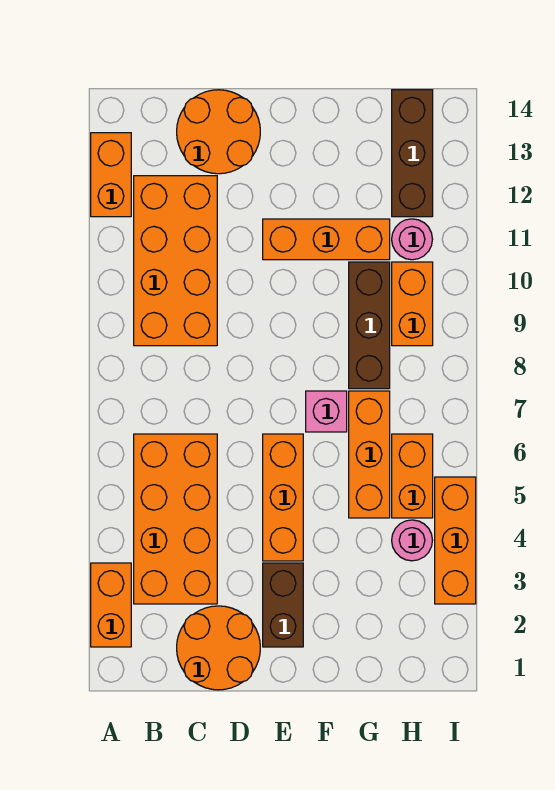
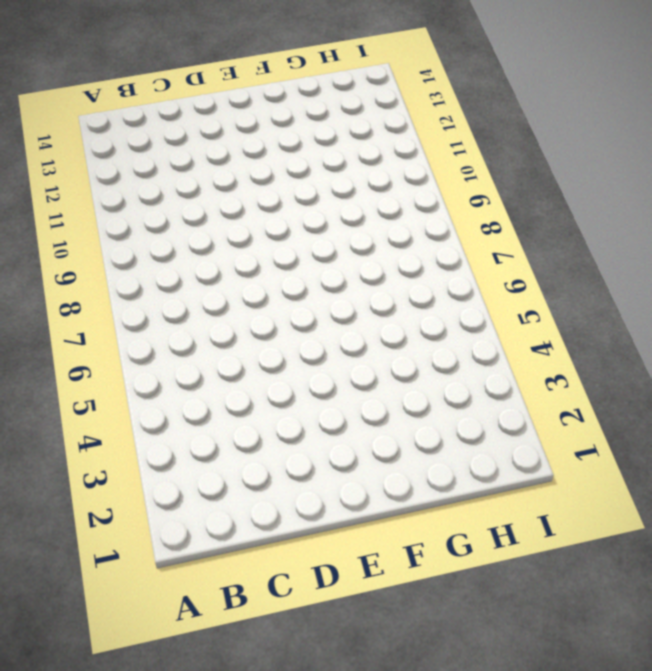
none -> orange 1x2 brick [91,563,131,647]
none -> orange 1x2 brick [91,133,131,217]
none -> orange 2x4 brick [134,434,217,604]

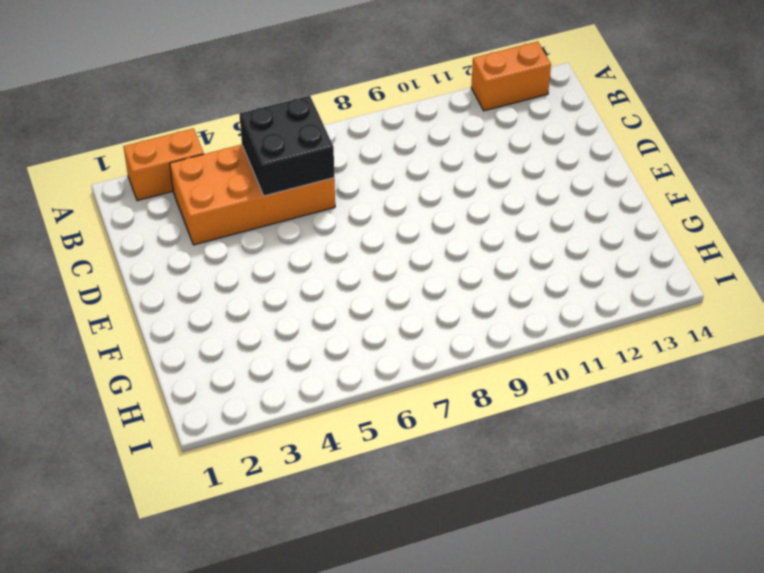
black 2x2 brick [239,96,334,196] -> none
none -> orange 2x4 brick [134,176,217,346]
none -> orange 2x2 round brick [177,606,260,690]
none -> orange 2x2 round brick [177,90,260,174]

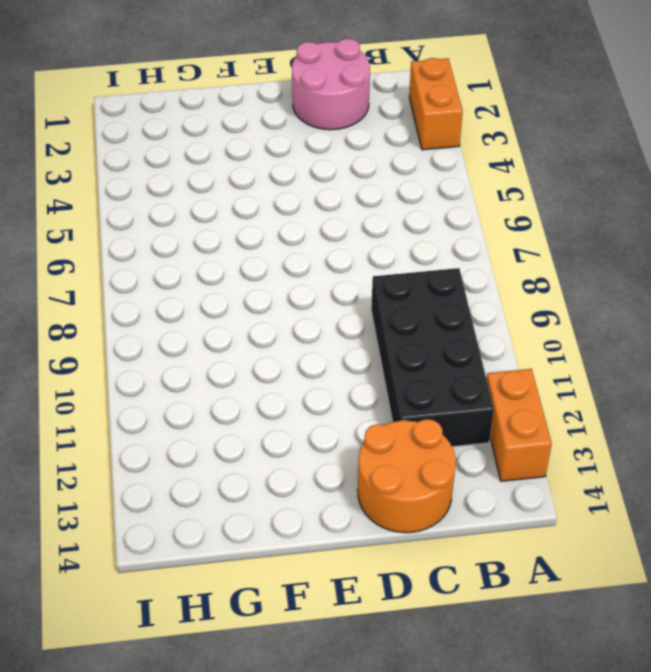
black 2x4 brick [371,268,494,447] -> orange 2x4 brick [134,176,217,346]
pink 2x2 round brick [292,39,370,130] -> orange 2x2 round brick [177,606,260,690]
none -> orange 2x4 brick [134,434,217,604]
none -> brown 1x2 brick [263,563,303,647]
none -> orange 1x3 brick [263,434,303,561]

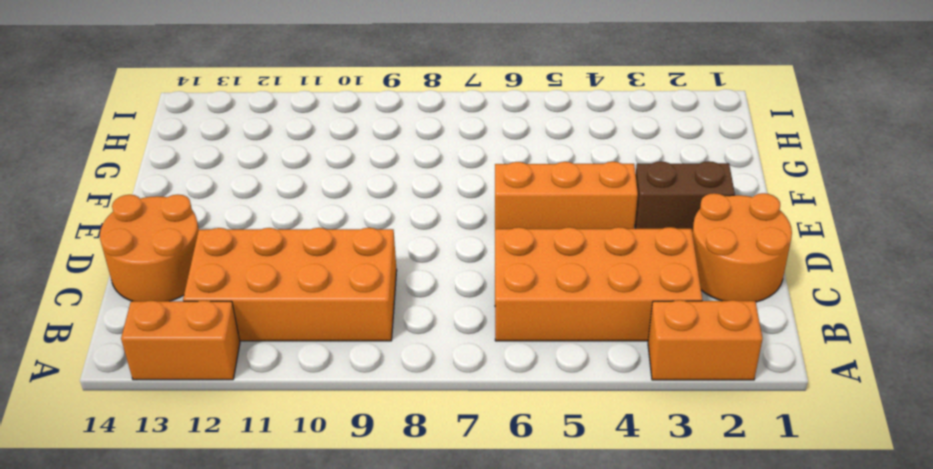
none -> orange 1x3 brick [263,219,390,260]
none -> pink 1x1 brick [306,391,347,432]
none -> orange 1x3 brick [349,391,390,518]

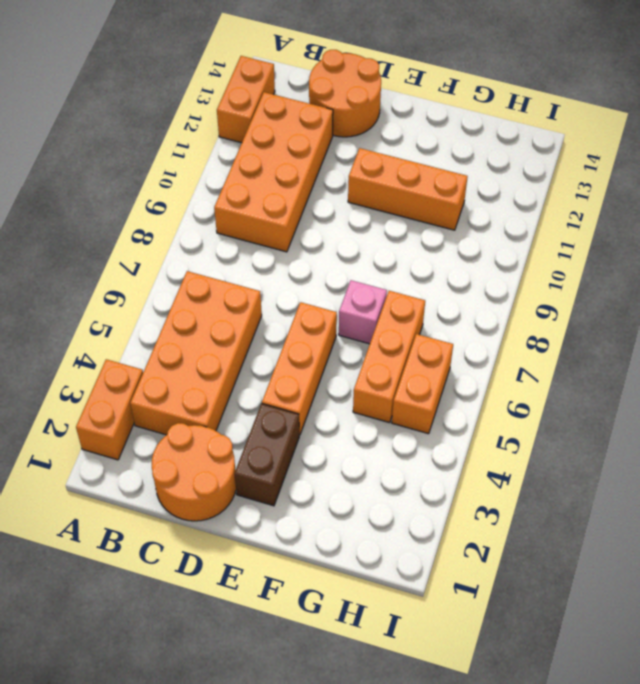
none -> brown 1x3 brick [349,262,390,389]
none -> pink 1x1 round brick [392,520,433,561]
none -> orange 1x2 brick [392,262,433,346]

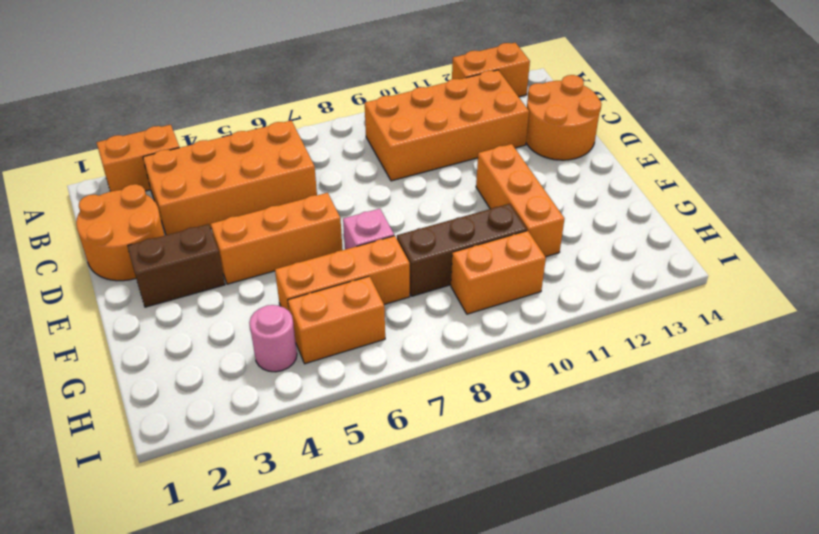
none -> pink 1x1 round brick [392,219,433,260]
none -> brown 1x3 brick [392,90,433,217]
none -> orange 1x3 brick [435,477,476,604]

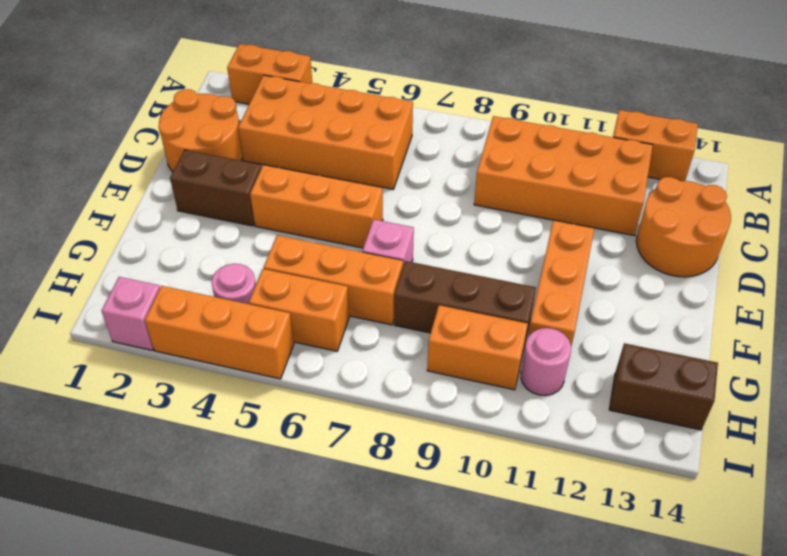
brown 1x2 brick [609,343,718,430] -> brown 1x3 brick [392,90,433,217]
pink 1x1 brick [101,277,160,350] -> none

